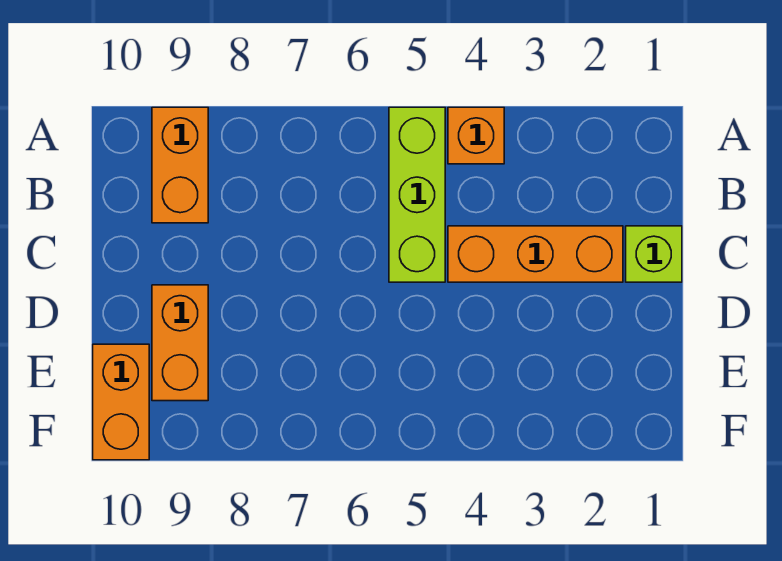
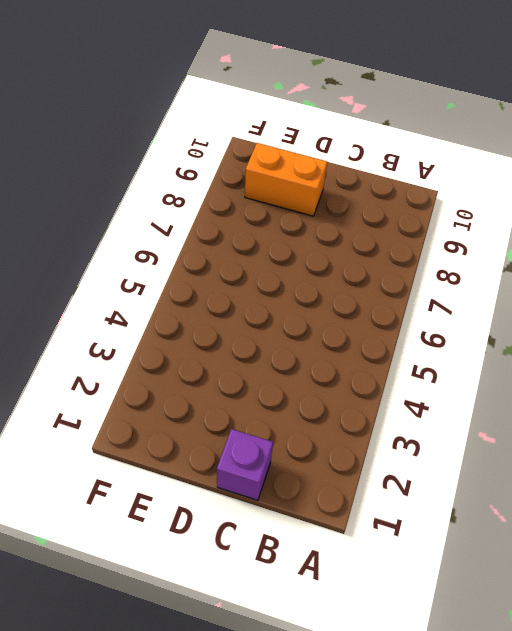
purple 1x1 brick [217,429,273,500] -> lime 1x1 brick [626,226,682,282]
none -> orange 1x1 brick [448,107,504,164]
none -> lime 1x3 brick [389,107,445,282]

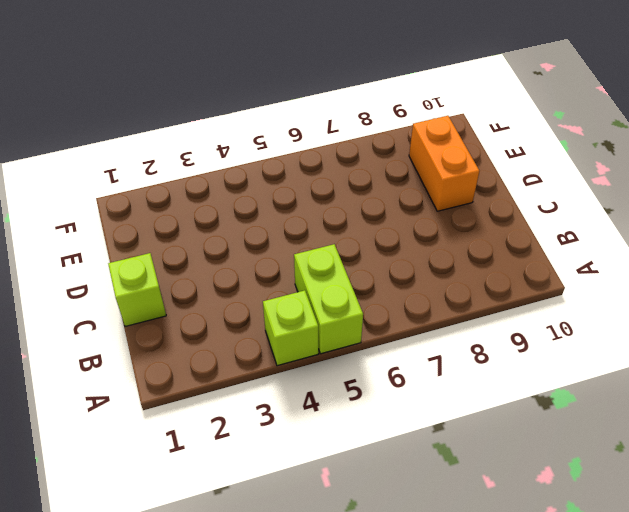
lime 1x1 brick [263,290,318,366] -> orange 1x1 brick [448,107,504,164]
lime 1x2 brick [294,244,363,354] -> lime 1x3 brick [389,107,445,282]
none -> orange 1x2 brick [152,107,208,223]
none -> orange 1x3 brick [448,226,623,282]

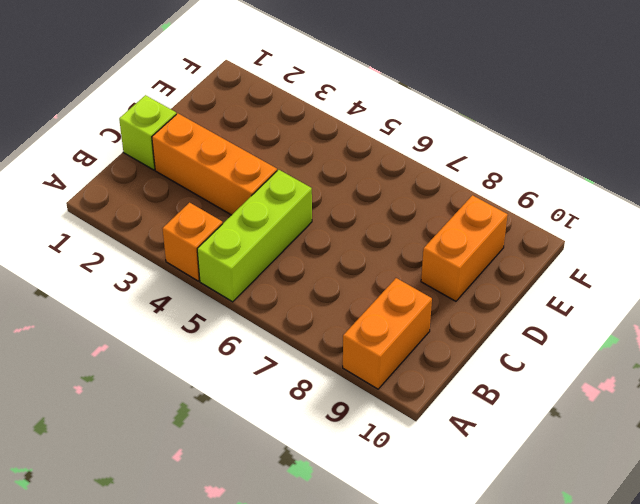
none -> orange 1x2 brick [93,344,149,460]

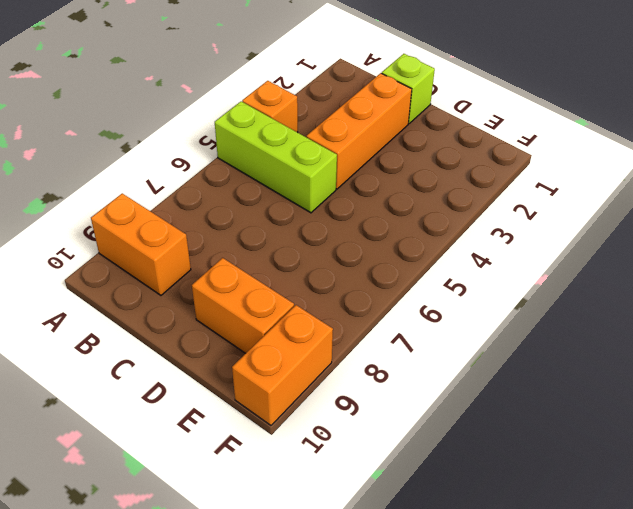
orange 1x2 brick [232,305,333,425] -> orange 1x2 brick turned to [93,344,149,460]

